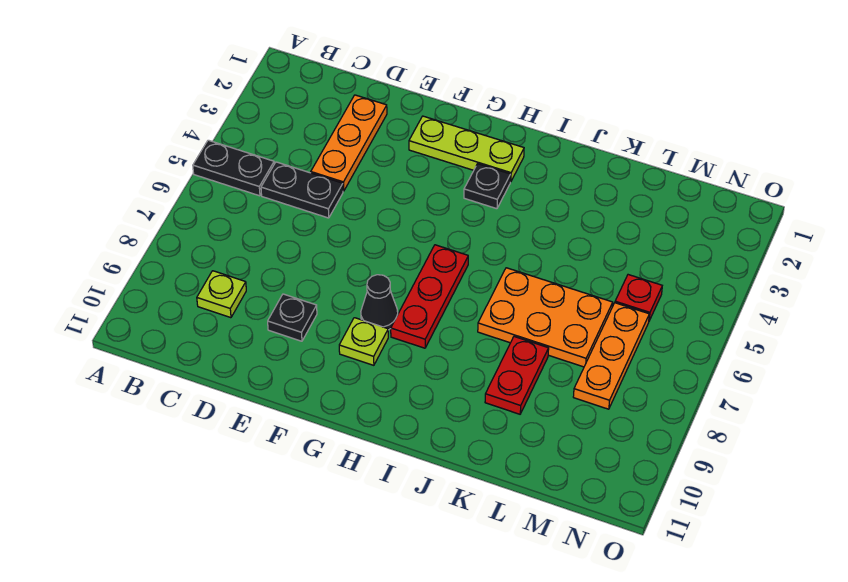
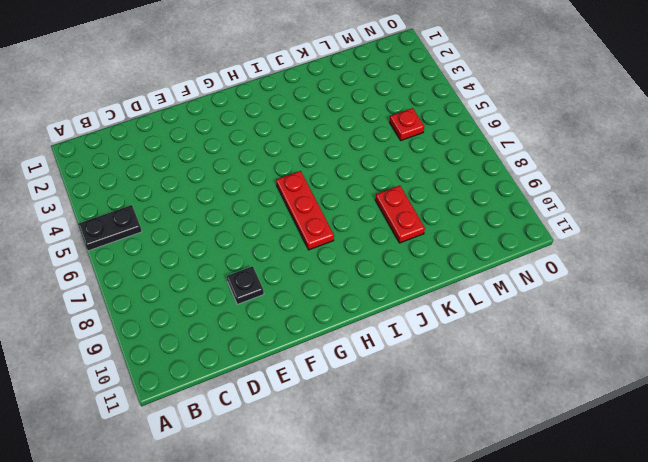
none -> black 1x2 plate [261,162,343,218]
none -> lime 1x1 plate [197,271,246,318]
none -> orange 1x3 plate [311,95,387,191]

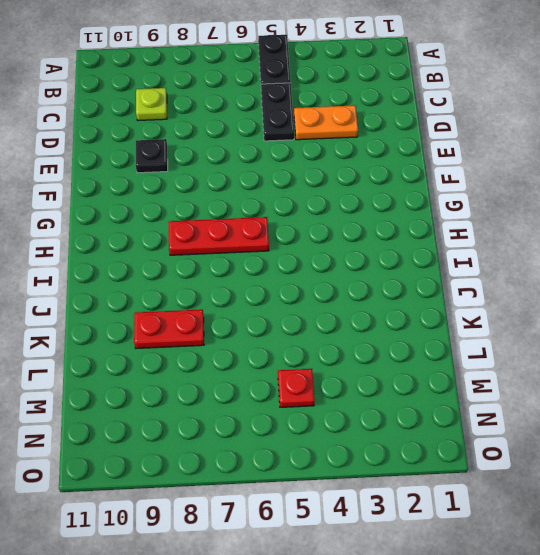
orange 1x2 plate [294,105,358,140] -> orange 1x3 plate [311,95,387,191]
none -> lime 1x3 plate [409,116,524,182]
none -> black 1x1 cone [361,275,398,330]
none -> lime 1x1 plate [339,318,388,365]

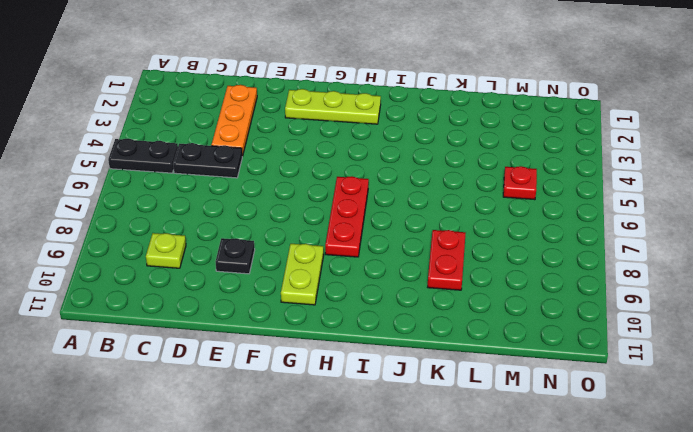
lime 1x2 plate [281,244,324,305] -> lime 1x1 plate [339,318,388,365]
none -> black 1x1 cone [361,275,398,330]
none -> black 1x1 plate [464,164,511,209]
none -> orange 2x3 plate [478,268,613,367]

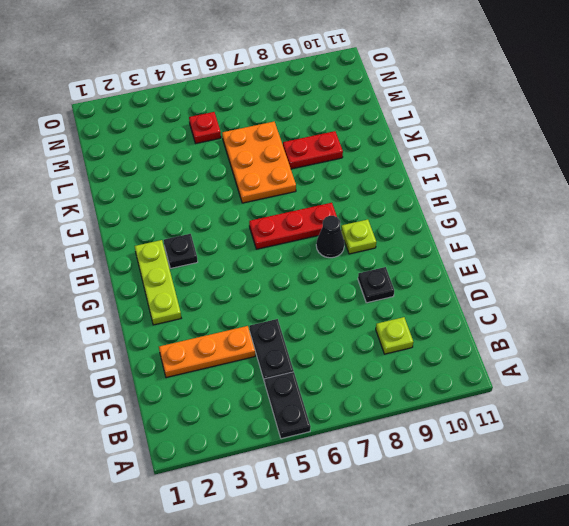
none -> orange 1x3 plate [573,303,649,409]

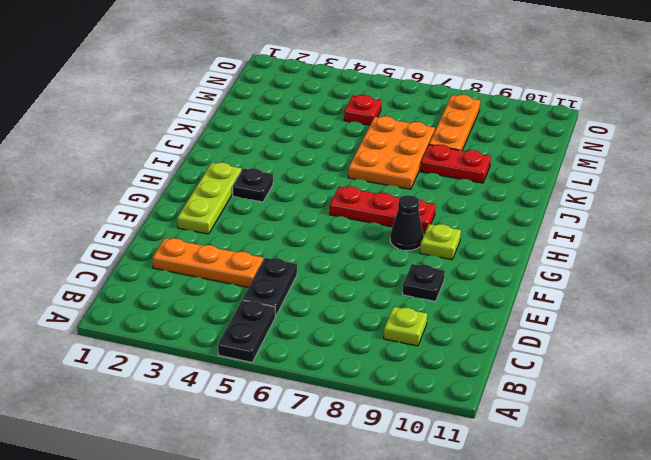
orange 1x3 plate [429,95,480,151] -> orange 1x3 plate turned to [573,303,649,409]

